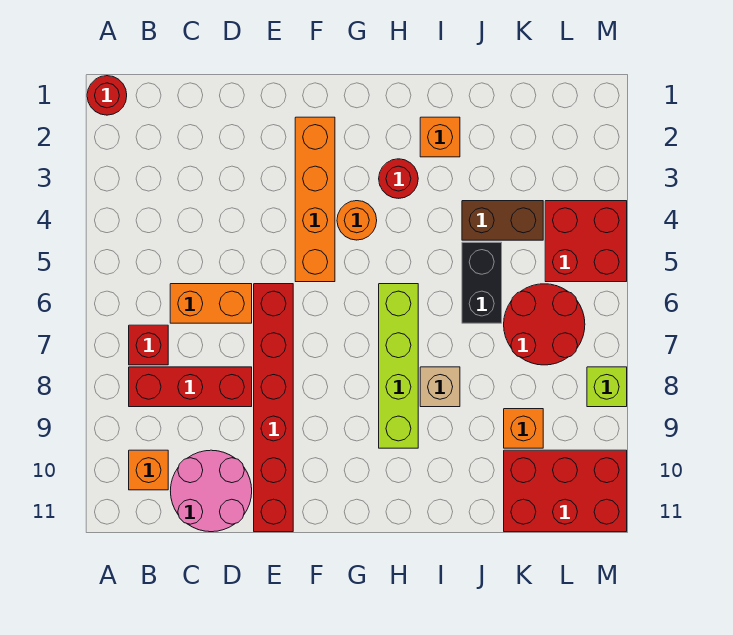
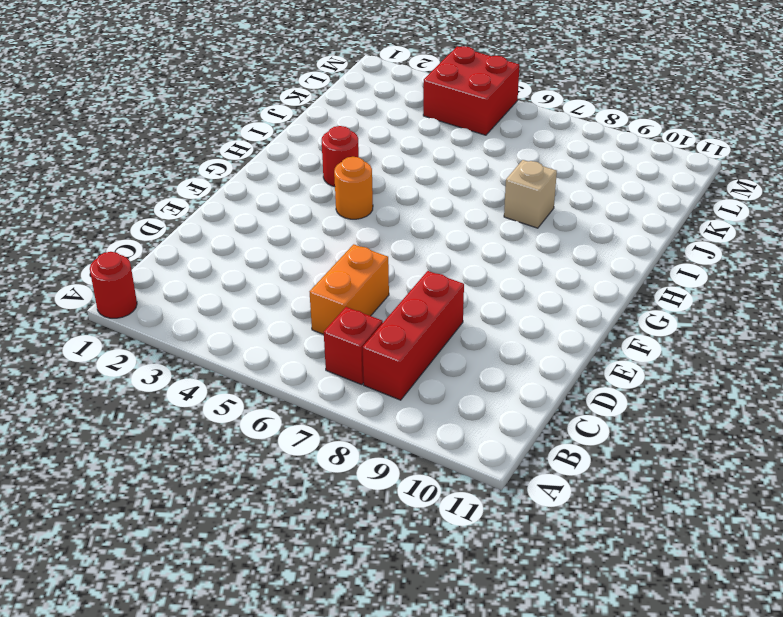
none -> orange 1x1 brick [129,450,168,490]
none -> pink 2x2 round brick [171,450,252,532]
none -> red 1x6 brick [254,284,293,532]

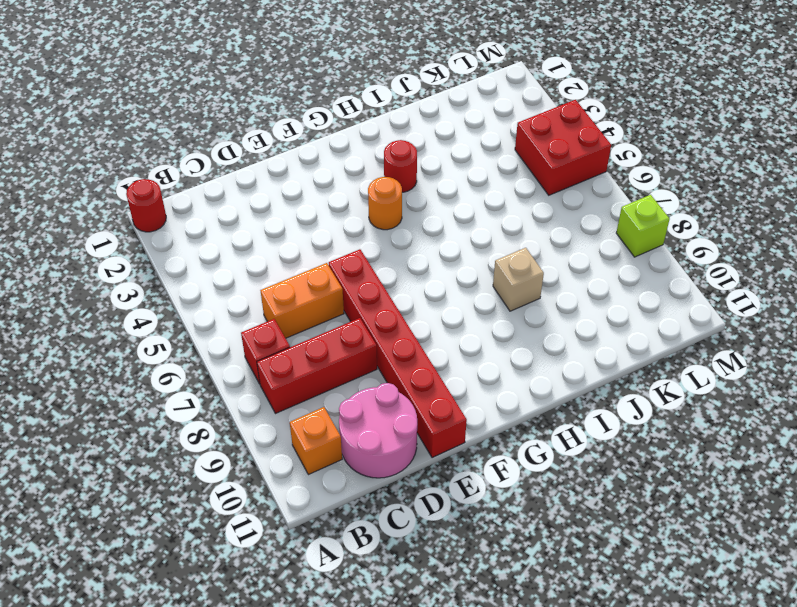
none -> orange 1x4 brick [295,117,335,282]
none -> lime 1x4 brick [379,284,418,448]
none -> orange 1x1 brick [420,117,460,157]

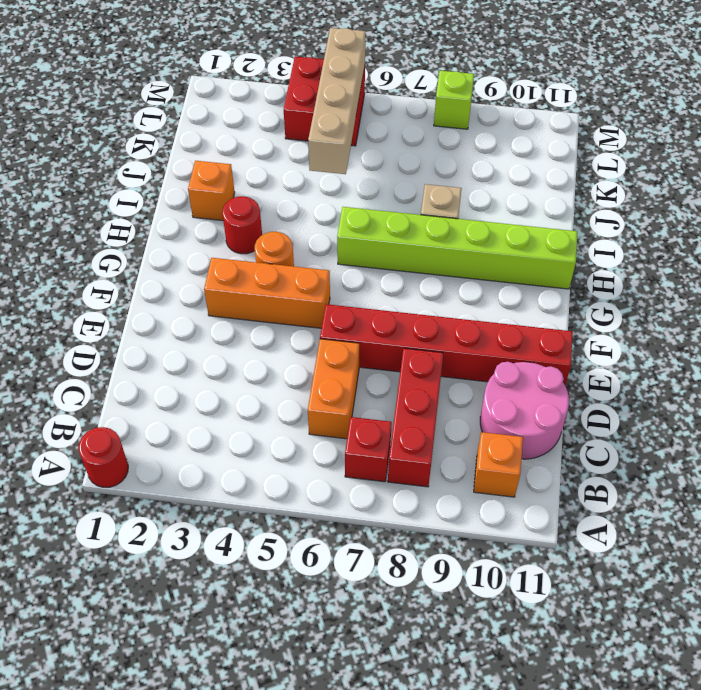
orange 1x3 brick [204,258,330,328] -> orange 1x4 brick [295,117,335,282]
lime 1x6 brick [337,207,577,289] -> lime 1x4 brick [379,284,418,448]
tan 1x4 brick [308,28,365,174] -> none
none -> brown 1x2 brick [462,201,543,240]
none -> black 1x2 brick [462,242,502,323]
none -> red 2x2 round brick [504,284,585,365]

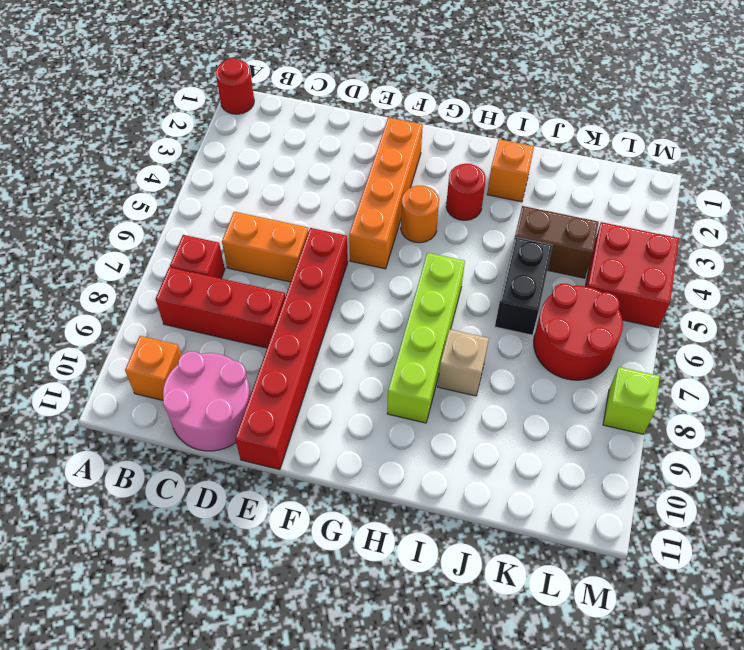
none -> orange 1x1 brick [504,409,543,448]
none -> red 2x3 brick [504,450,627,532]

